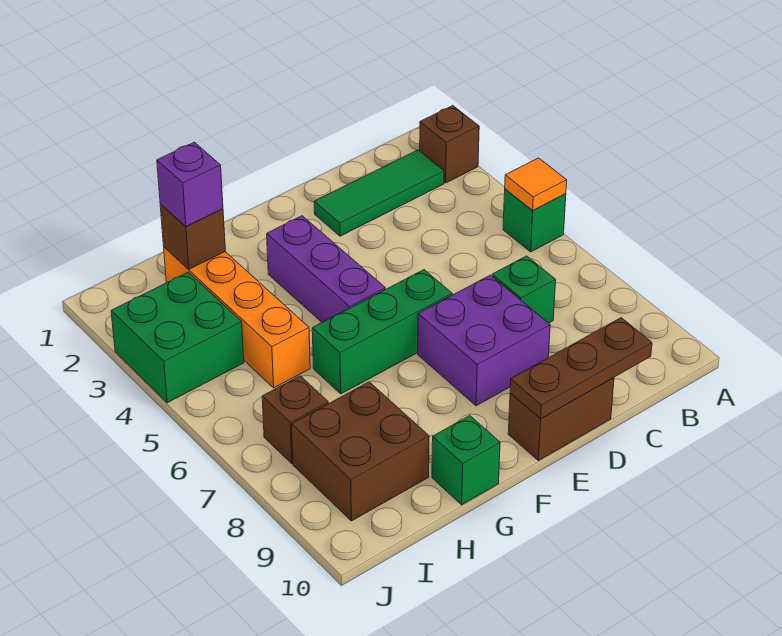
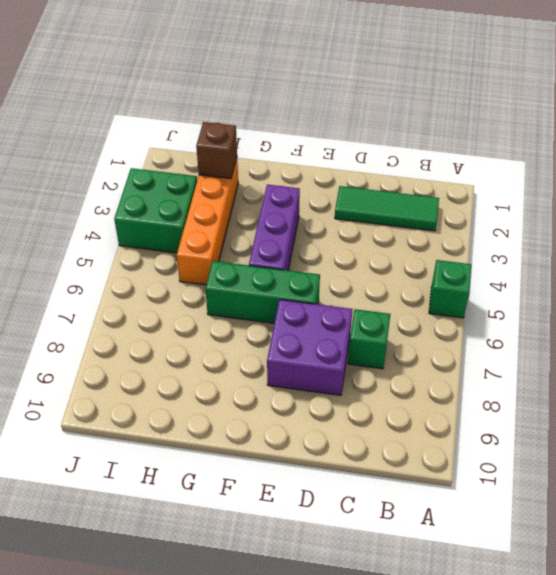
none -> brown 1x1 brick [420,106,479,183]
none -> brown 1x2 brick [508,378,614,461]
none -> green 1x1 brick [432,416,500,505]

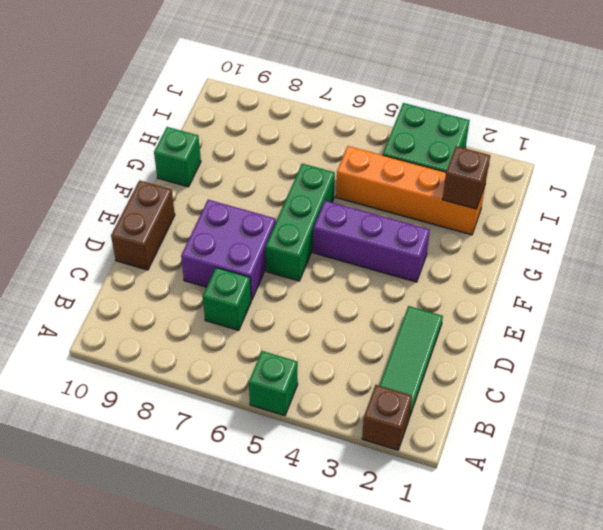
none -> brown 2x2 brick [292,382,429,521]
none -> brown 1x1 brick [262,376,328,463]
none -> orange 1x1 tile [505,158,567,211]

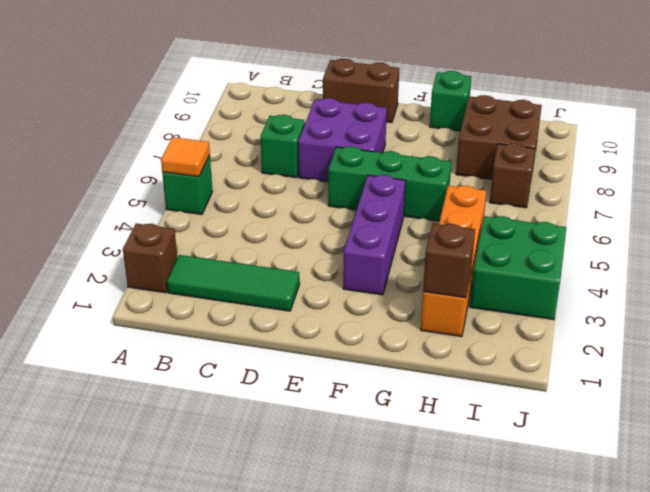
none -> brown 1x3 plate [510,318,652,418]
none -> purple 1x1 brick [157,142,223,226]

